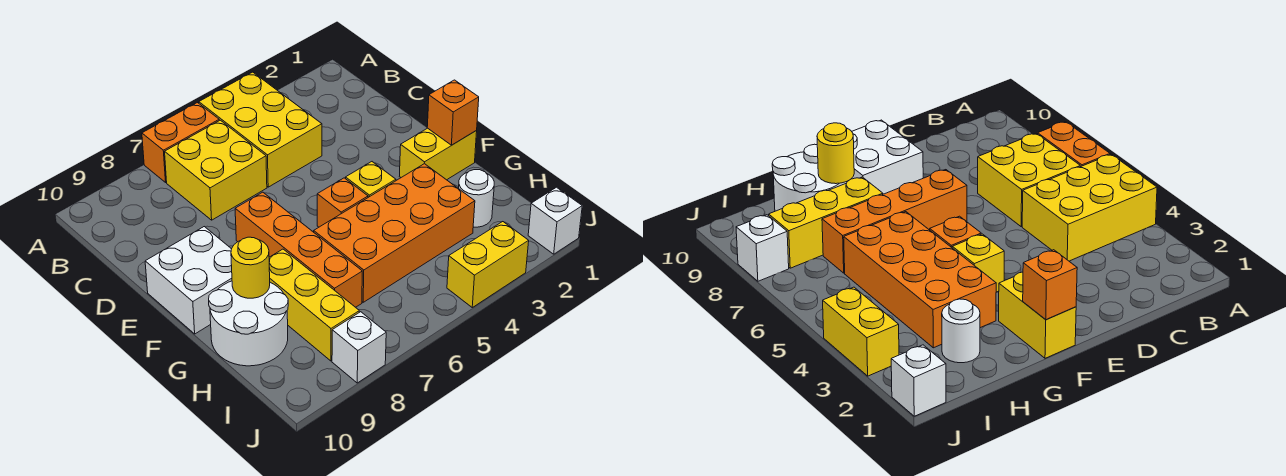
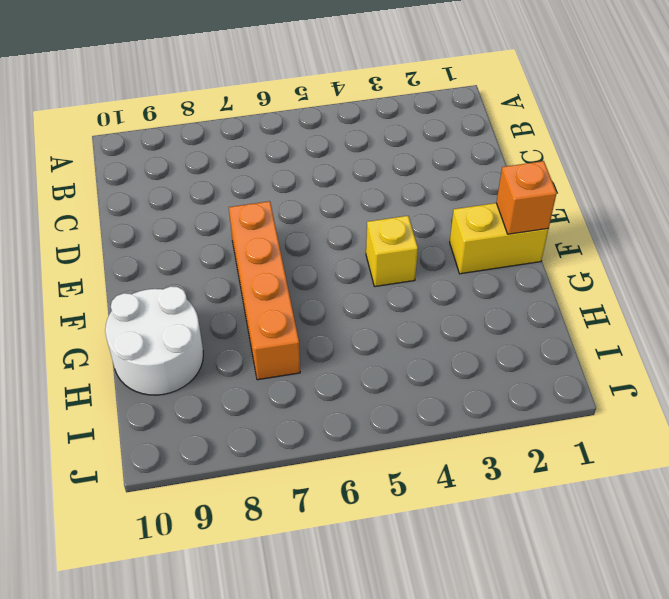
none -> yellow 2x3 brick [199,72,322,187]
none -> orange 1x2 brick [142,103,219,182]
none -> yellow 2x2 brick [165,120,267,220]

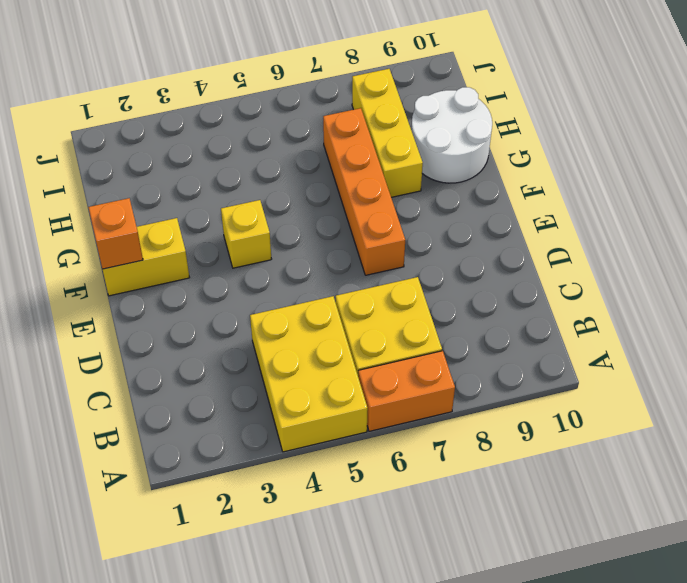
none -> white 2x2 brick [145,227,232,334]
none -> orange 1x1 brick [317,178,368,227]
none -> orange 2x4 brick [314,164,475,302]

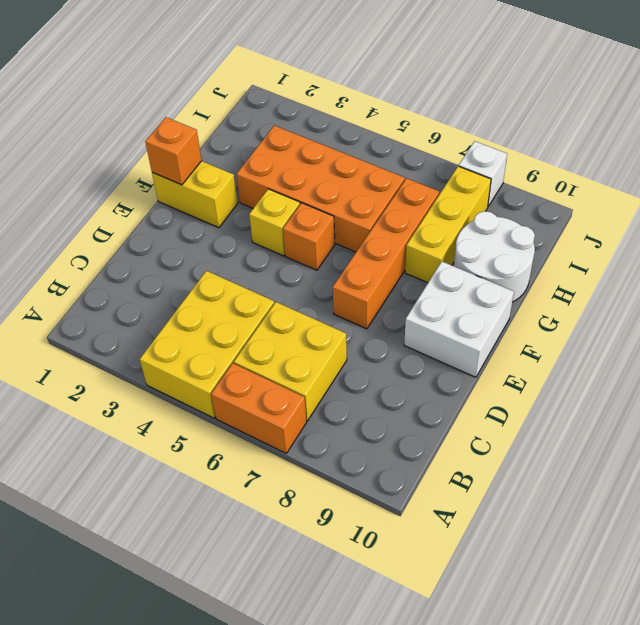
none -> white 1x1 round brick [459,170,494,227]
none -> white 1x1 brick [528,187,582,254]
none -> yellow 1x2 brick [447,222,529,307]

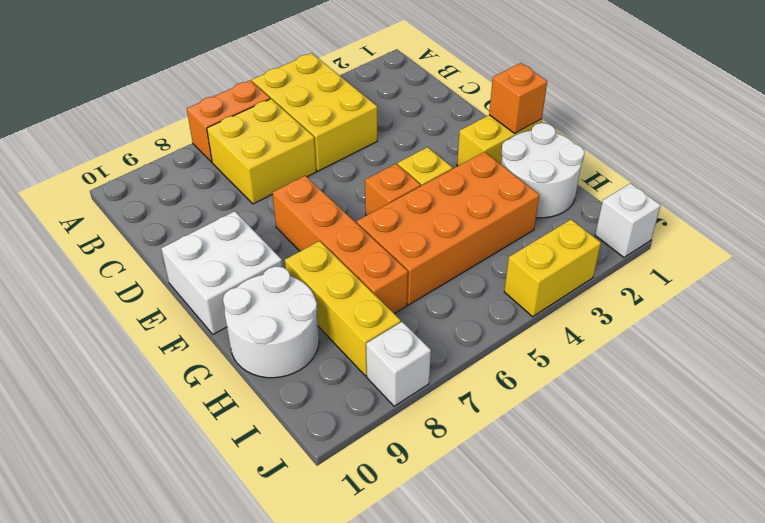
white 2x2 round brick [501,123,584,218] -> white 1x1 round brick [459,170,494,227]
none -> yellow 1x1 round brick [231,237,270,298]

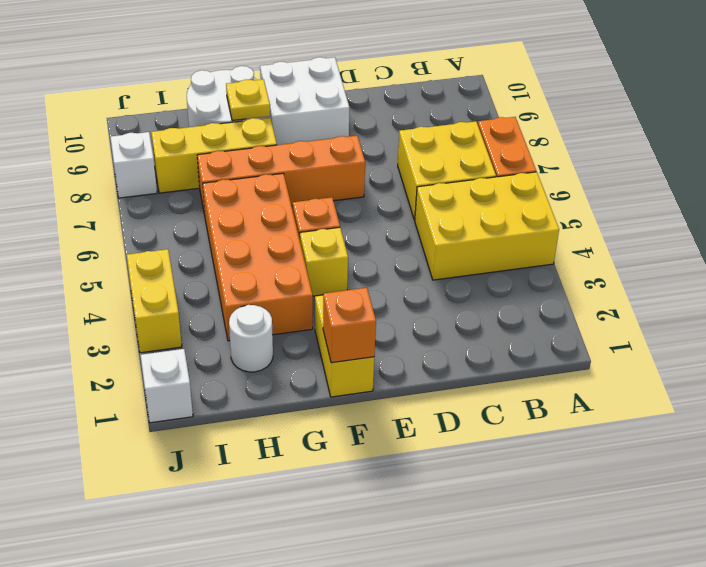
yellow 1x1 plate [226,79,270,121] -> yellow 1x1 round brick [231,237,270,298]

